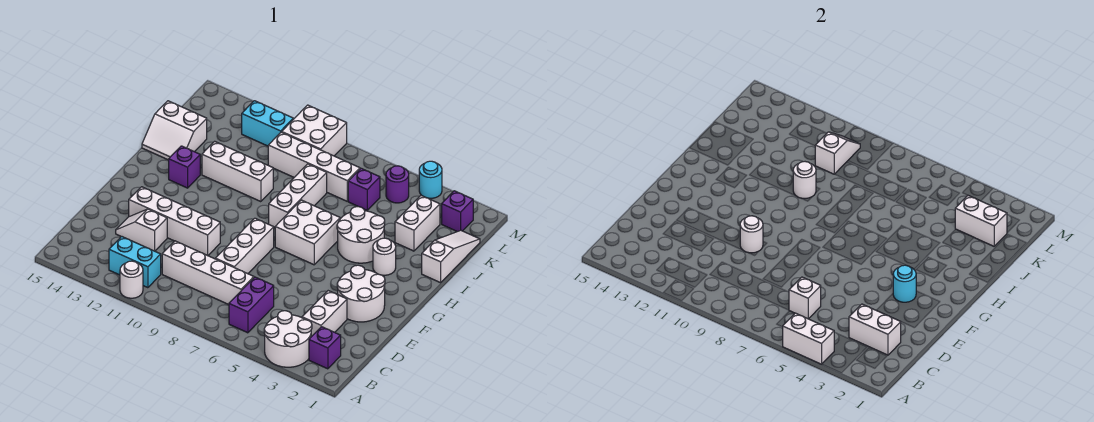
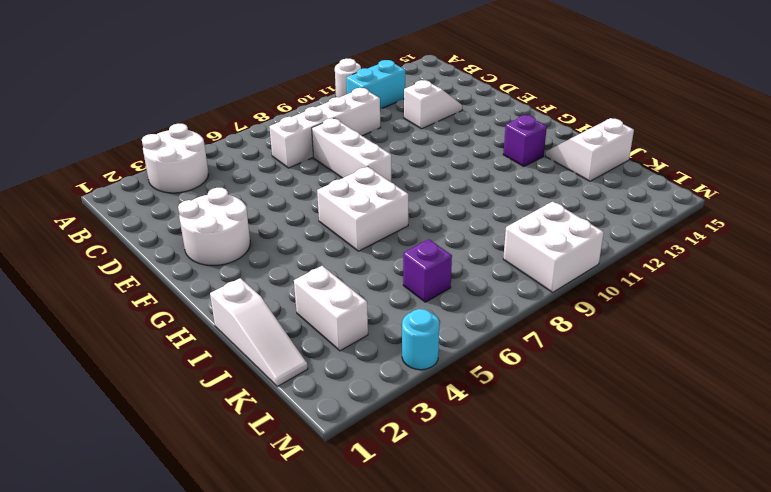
none -> purple 1x1 brick [309,327,341,369]
none -> purple 1x2 brick [229,277,274,333]
none -> white 1x2 brick [302,291,347,337]
none -> white 1x4 brick [129,187,220,255]

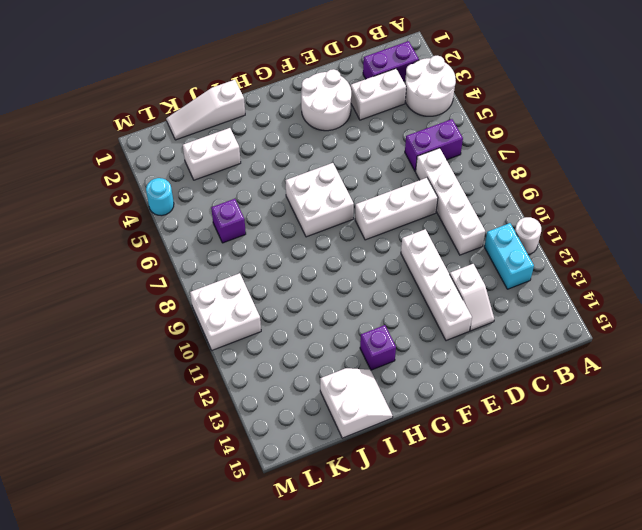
purple 1x2 brick [363,41,419,81] -> purple 1x1 brick [309,327,341,369]
none -> white 1x1 round brick [373,238,396,275]
none -> white 2x2 round brick [337,207,385,263]
none -> white 1x3 brick [269,164,327,227]
none -> white 1x3 brick [202,141,273,202]

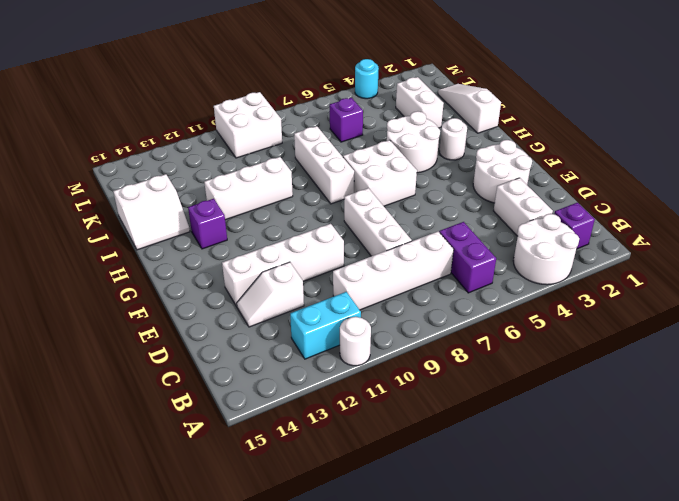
none -> white 1x4 brick [268,132,360,201]
none -> purple 1x1 brick [442,191,473,232]
none -> purple 1x1 round brick [386,166,409,203]
none -> cyan 1x2 brick [242,101,293,146]

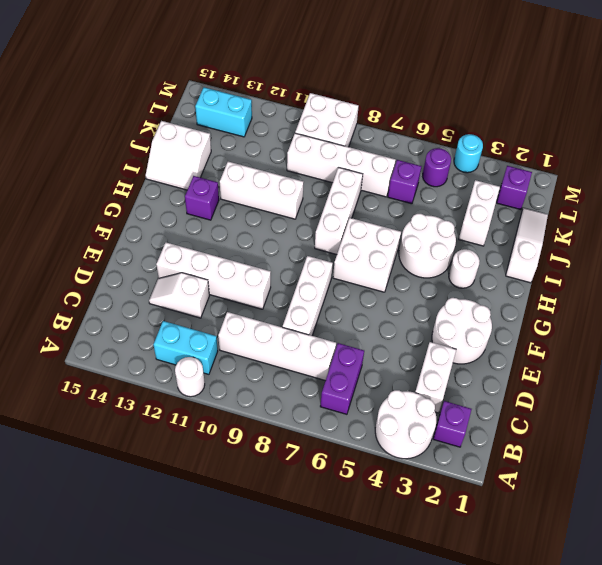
cyan 1x2 brick [195,87,252,137] -> cyan 1x2 brick moved to [242,101,293,146]
none -> white 1x2 brick [783,313,834,364]
none -> white 1x2 brick [849,304,901,355]
none -> white 1x1 brick [789,277,821,319]
none -> white 1x1 round brick [740,216,763,253]

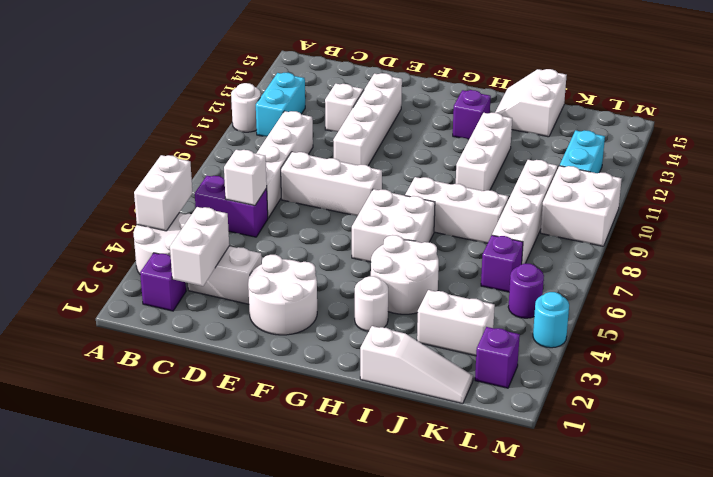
none -> white 1x1 round brick [740,216,763,253]
none -> cyan 1x1 round brick [893,265,916,302]
none -> white 1x1 round brick [793,162,816,198]
none -> white 1x2 brick [955,196,1007,246]

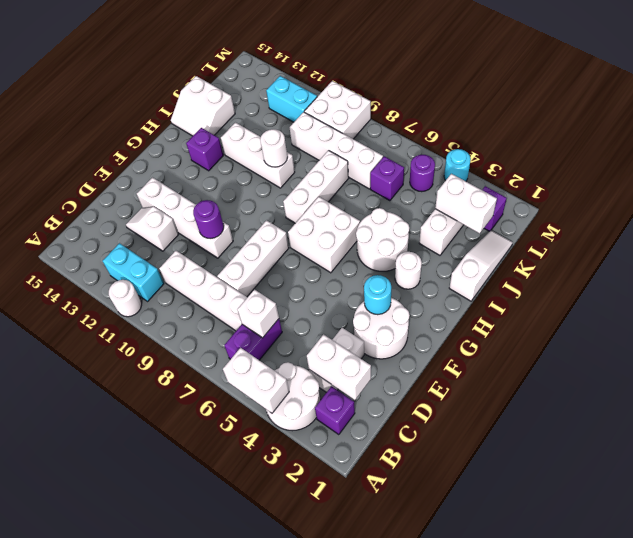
purple 1x1 round brick [193,200,224,239] -> white 1x1 round brick [740,216,763,253]
none -> white 1x2 slope [815,132,860,174]

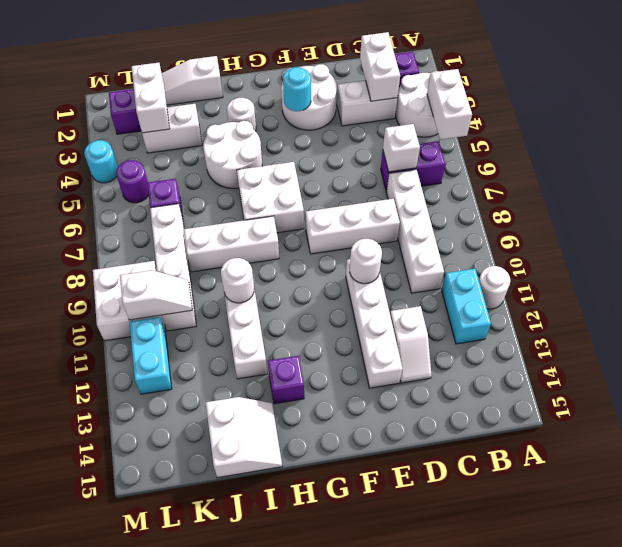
white 1x2 slope [120,270,192,320] -> white 1x2 slope turned to [815,132,860,174]

